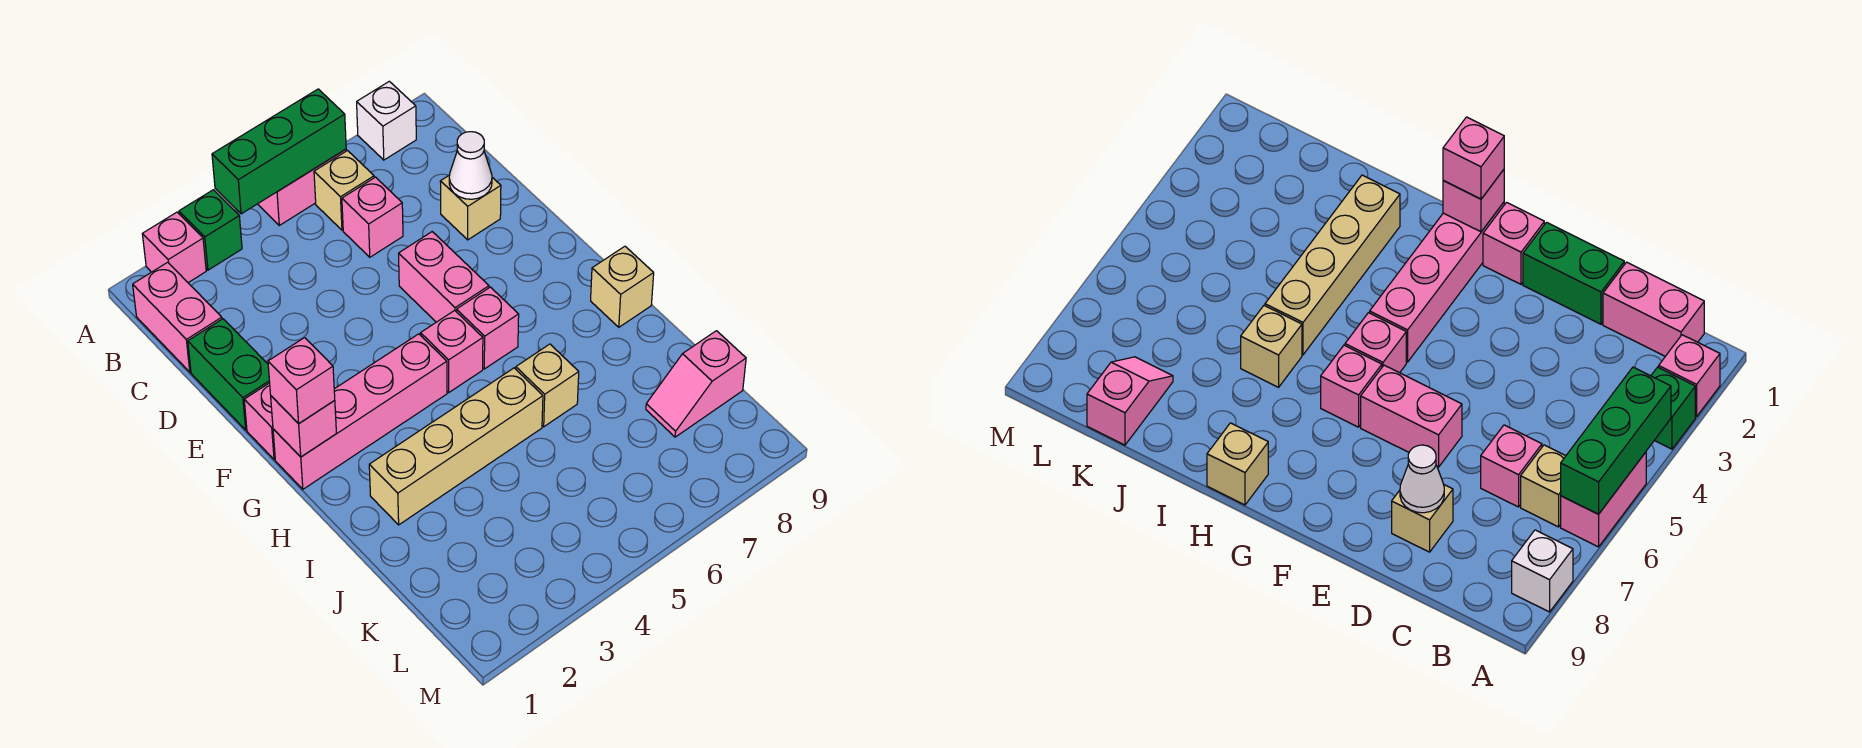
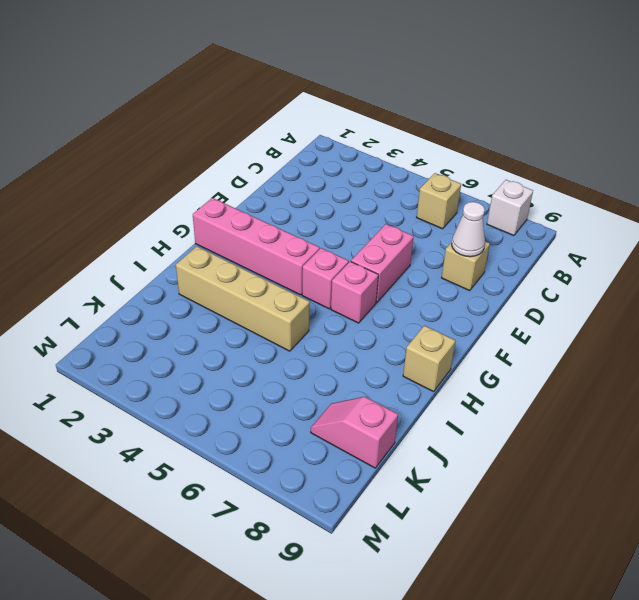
none -> pink 1x1 brick [142,212,206,283]
none -> green 1x1 brick [179,190,242,270]
none -> pink 1x2 brick [258,149,346,225]

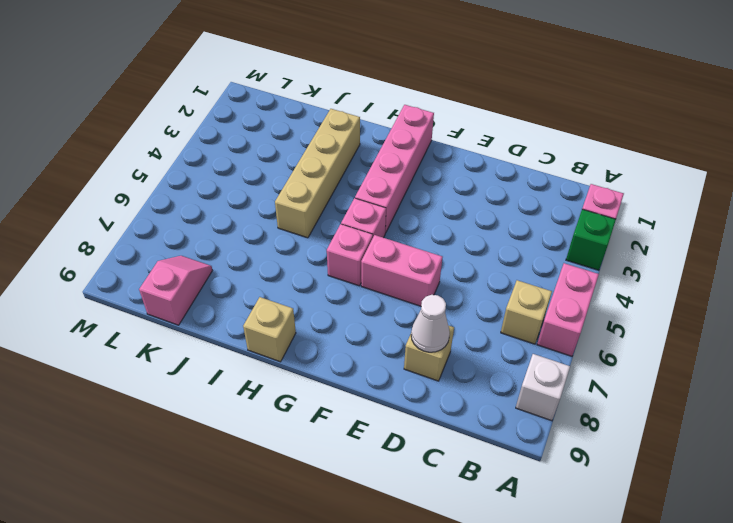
none -> pink 1x2 brick [133,262,222,372]
none -> pink 1x1 brick [342,177,403,257]
none -> green 1x2 brick [188,319,270,430]

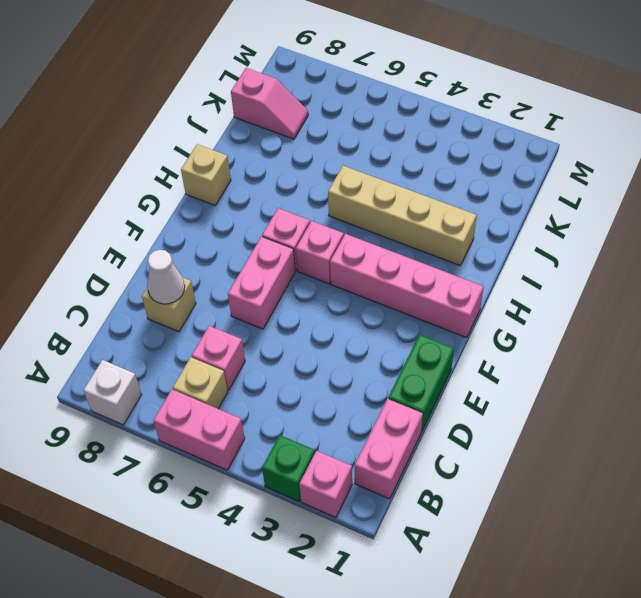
none -> pink 1x1 brick [244,383,275,459]
none -> tan 1x1 brick [516,344,579,427]
none -> green 1x3 brick [212,89,346,214]

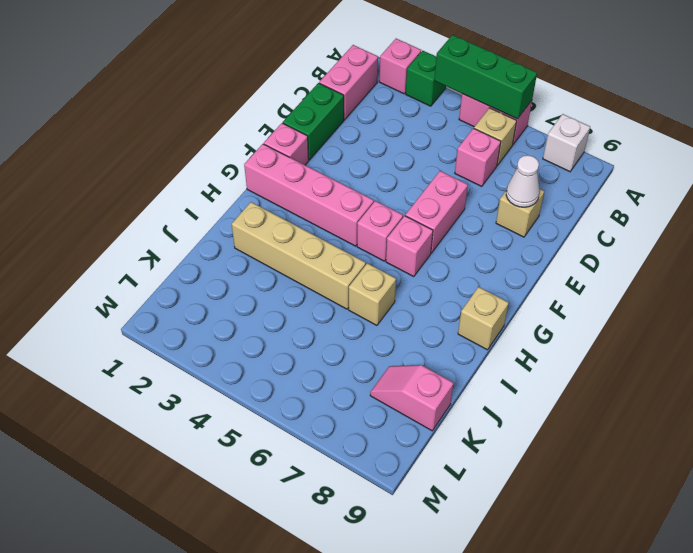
none -> pink 1x1 brick [271,396,336,457]
none -> pink 1x1 brick [268,338,335,424]

